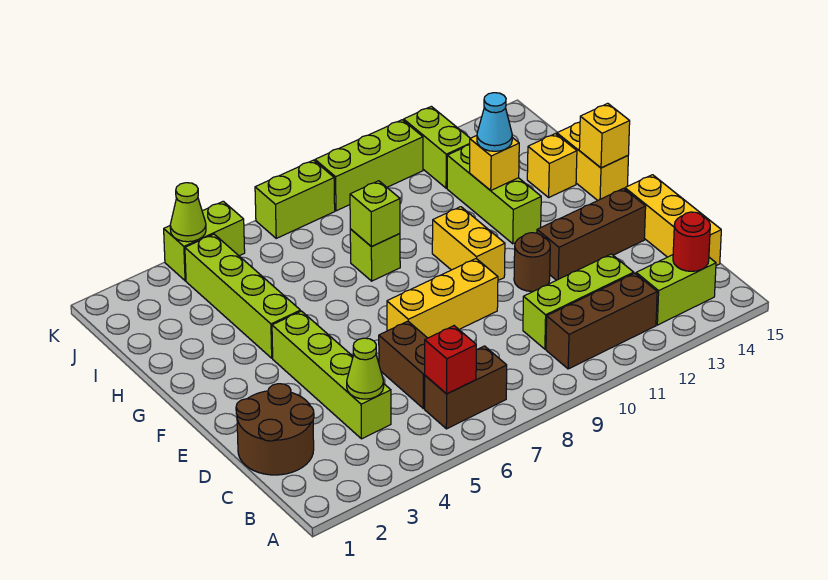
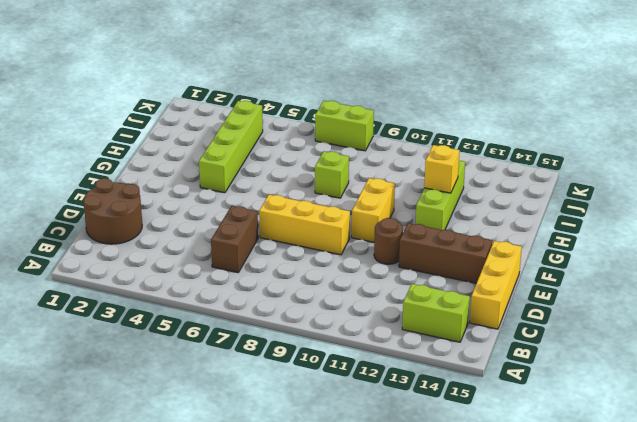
none -> brown 1x2 brick [425,346,507,429]
none -> brown 1x3 brick [546,273,657,369]
none -> lime 1x4 brick [272,311,391,439]

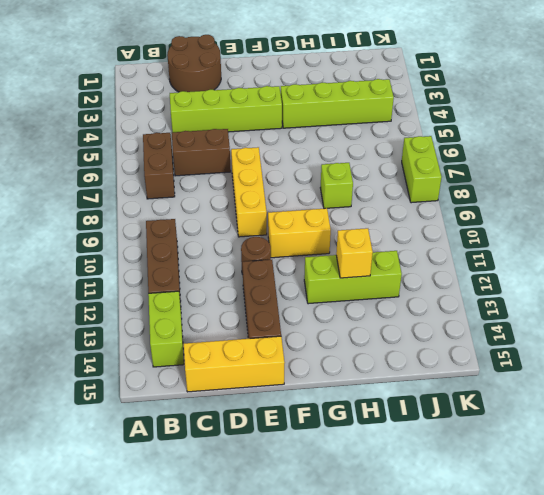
none -> lime 1x3 brick [523,254,634,349]
none -> yellow 1x2 brick [557,122,628,200]
none -> yellow 1x1 brick [527,134,577,197]

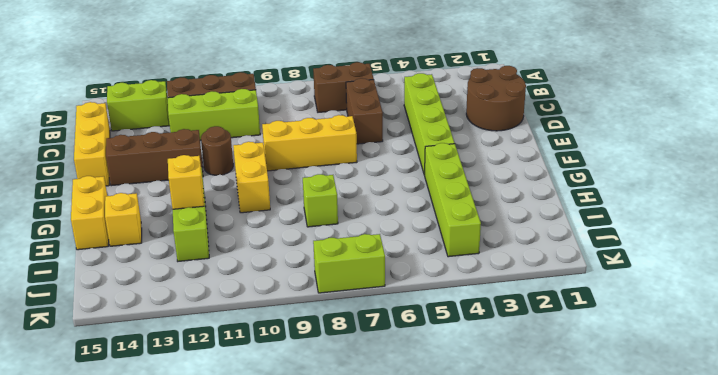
none -> lime 1x2 brick [404,106,470,188]
none -> lime 1x2 brick [164,201,245,281]
none -> lime 1x3 brick [315,120,423,211]

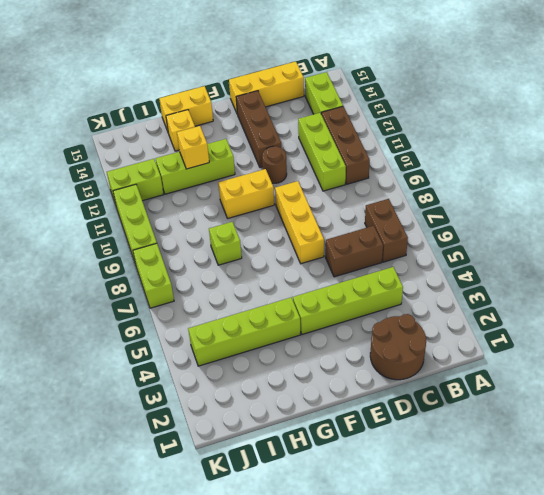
none -> lime 1x2 brick [164,201,245,281]
none -> red 1x1 brick [425,326,476,394]
none -> red 1x1 round brick [673,212,710,271]

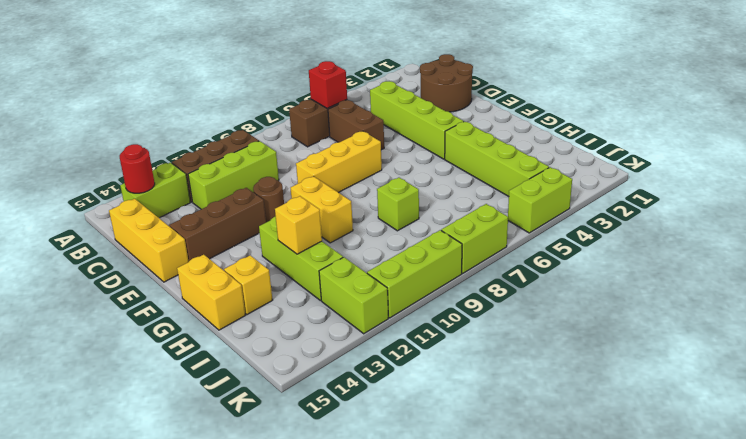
none -> lime 1x1 cone [347,338,384,399]
none -> yellow 1x1 brick [579,103,630,168]
none -> lime 1x1 brick [350,181,400,247]

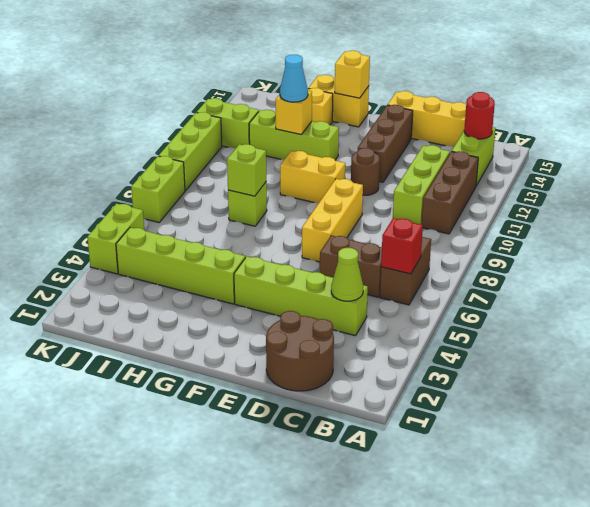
none -> lime 1x1 cone [170,183,206,242]

